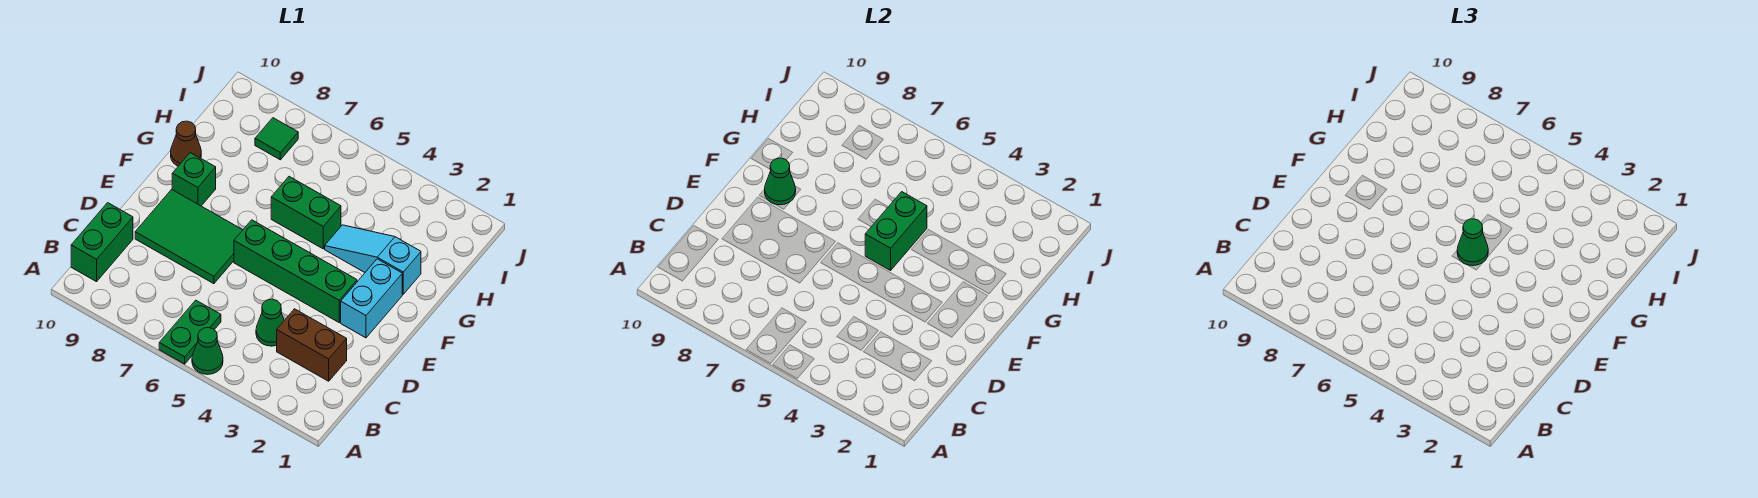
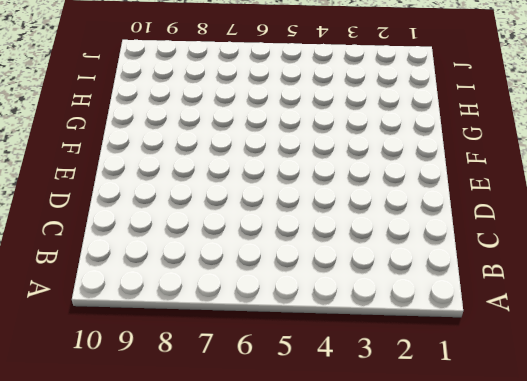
none -> green 1x1 cone [192,328,223,374]
none -> green 1x2 plate [159,300,221,364]
none -> green 1x2 brick [71,203,133,282]

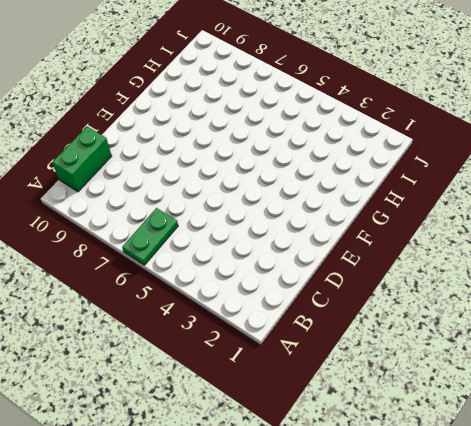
none -> green 1x1 cone [192,328,223,374]
none -> brown 1x2 brick [277,309,347,381]
none -> green 1x1 cone [256,299,284,346]

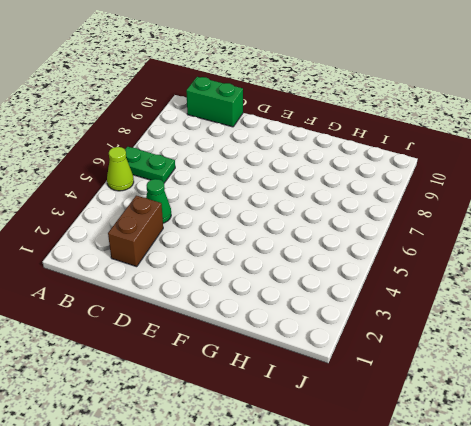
lime 1x1 cone [107,147,134,191] -> green 1x1 cone [192,328,223,374]
none -> green 2x3 tile [135,189,242,284]
none -> cyan 1x2 brick [341,259,402,338]
none -> green 1x4 brick [234,220,357,322]

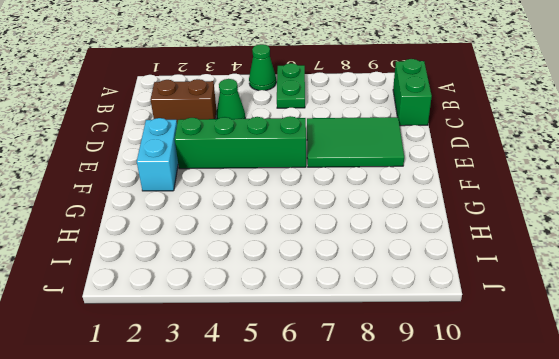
none -> green 1x1 brick [172,153,216,206]
none -> cyan 1x3 slope [325,225,421,294]
none -> green 1x2 brick [271,177,341,249]

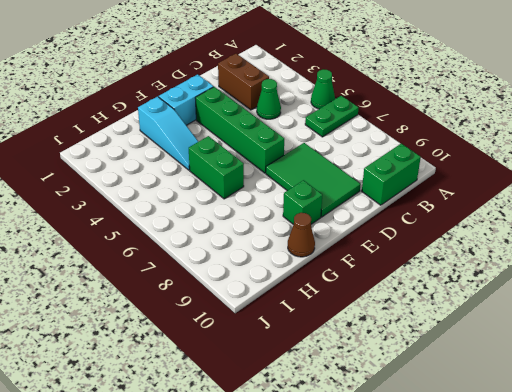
none -> green 1x1 tile [255,118,298,160]
none -> green 1x2 brick [865,192,927,270]
none -> green 1x1 cone [765,158,796,205]

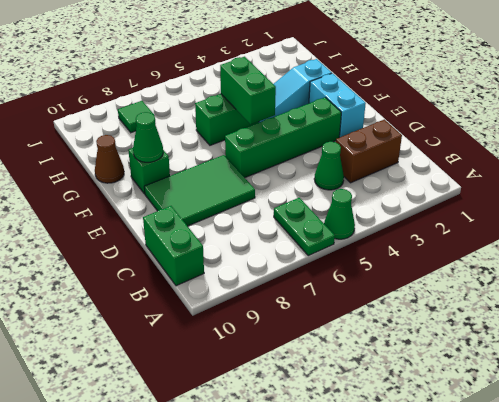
none -> green 1x1 cone [1457,219,1488,266]

